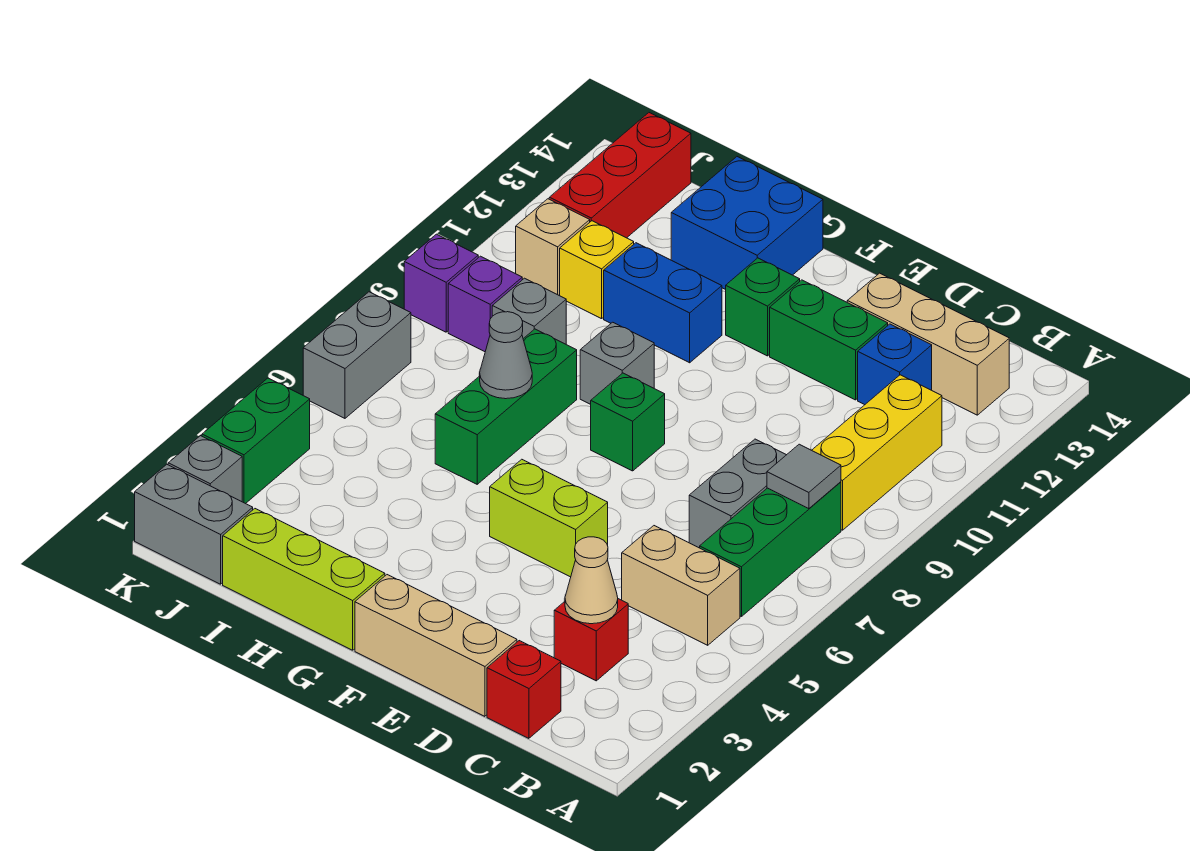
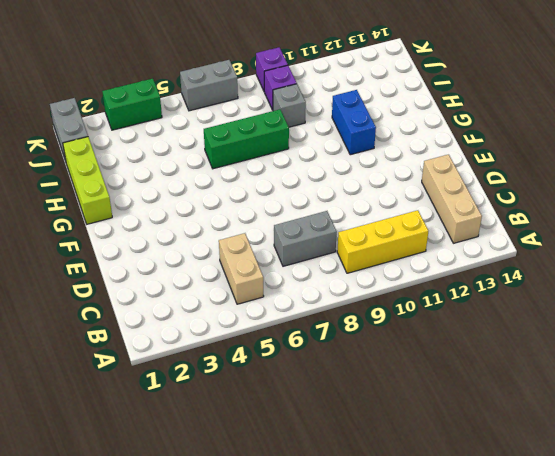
none -> green 1x3 brick [700,482,841,617]
none -> red 1x1 brick [487,641,561,738]
none -> red 1x1 brick [554,599,628,681]
none -> blue 1x1 brick [858,324,932,405]

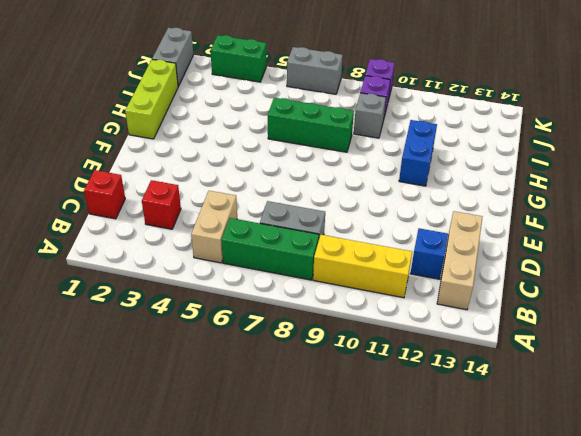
none -> tan 1x3 brick [355,575,517,716]
none -> green 1x2 brick [770,280,888,400]
none -> lime 1x2 brick [490,459,608,577]
none -> green 1x1 brick [591,373,665,471]

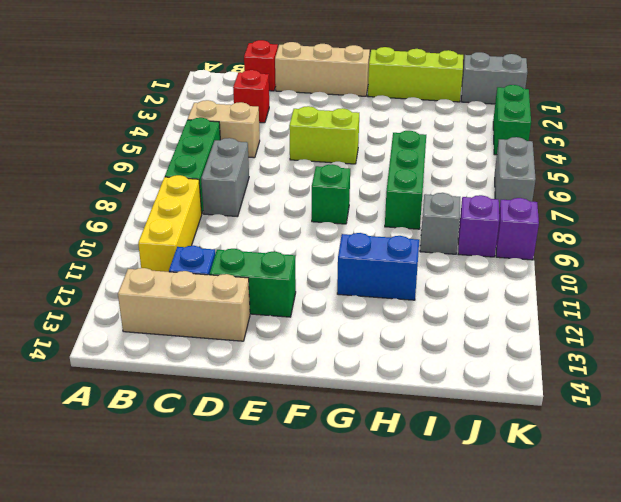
none -> green 1x1 brick [726,258,800,356]
none -> grey 1x1 brick [580,322,654,404]
none -> blue 2x2 brick [671,157,823,290]
none -> yellow 1x1 brick [559,221,634,319]

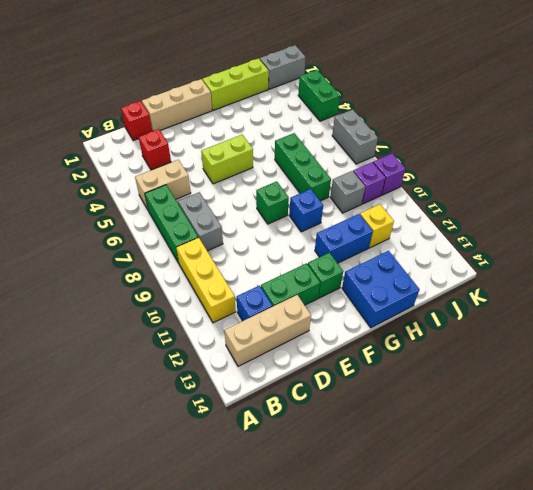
blue 1x1 brick [289,189,323,232] -> grey 1x1 brick [580,322,654,404]
none -> tan 1x1 brick [516,199,590,295]
none -> red 1x3 brick [549,113,691,238]
none -> grey 1x1 brick [168,436,242,502]
none -> grey 1x1 tile [767,444,841,509]

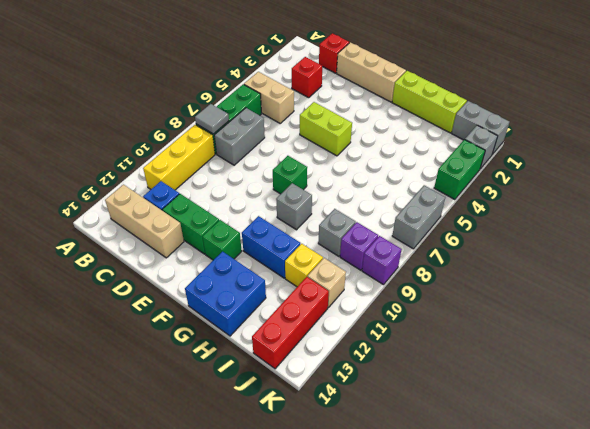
none -> green 1x3 brick [435,329,577,484]
none -> tan 1x1 cone [565,537,618,624]
none -> grey 1x1 cone [480,312,532,399]

